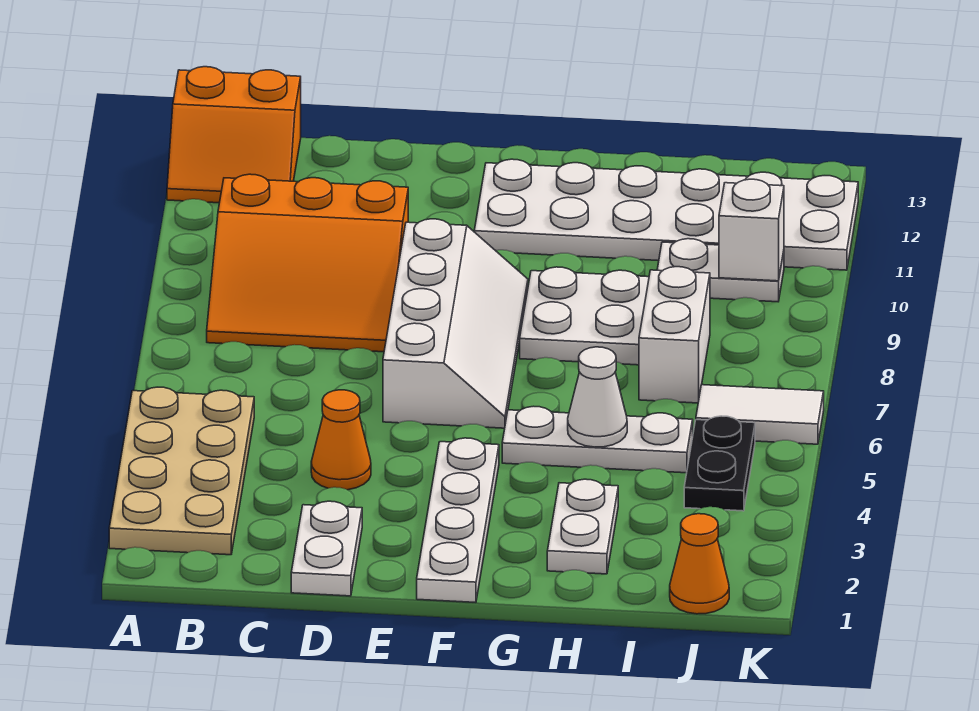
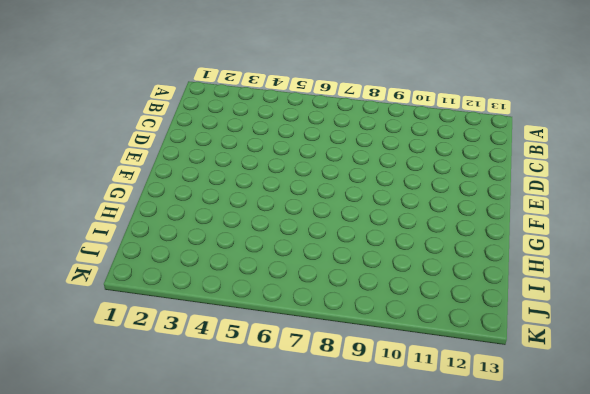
none -> tan 2x4 plate [109,387,254,555]
none -> orange 2x2 slope [167,67,301,203]
none -> orange 3x3 slope [207,174,408,352]

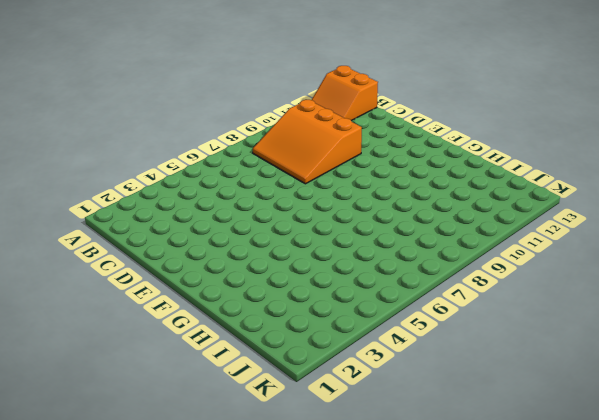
none -> tan 2x4 plate [109,387,254,555]
none -> white 1x2 plate [291,501,362,596]
none -> orange 1x1 cone [311,390,371,490]

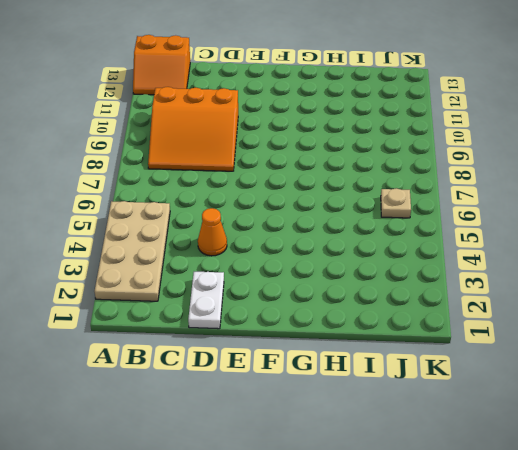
tan 1x1 plate [381,188,411,218] -> white 1x2 tile [696,385,824,444]
none -> white 2x4 slope [383,219,528,428]
none -> white 1x4 plate [417,438,499,602]
none -> white 2x6 plate [474,159,858,270]

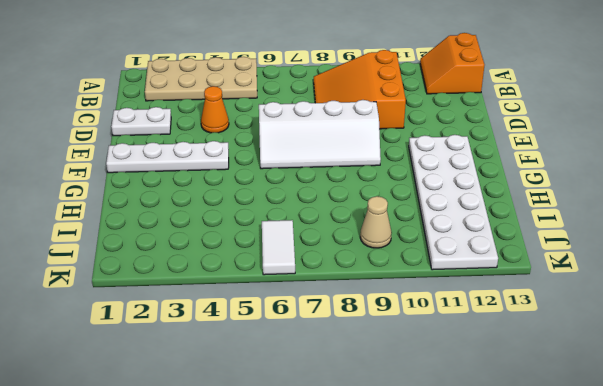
tan 1x1 cone [360,196,392,248] -> none
none -> white 1x3 plate [502,406,693,473]
none -> white 2x2 plate [520,267,649,365]
none -> white 1x2 plate [547,479,618,574]

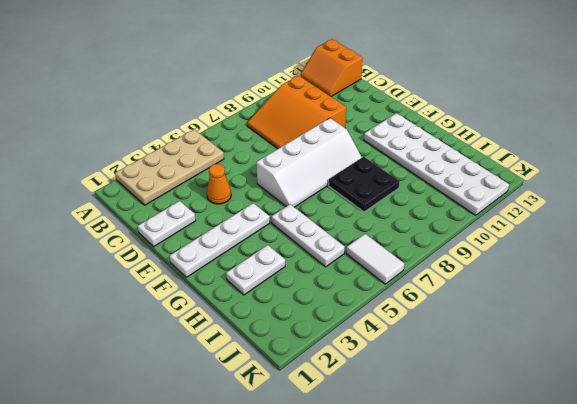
black 2x2 plate [329,157,400,212] -> white 2x2 plate [520,267,649,365]
none -> white 1x2 brick [639,267,710,403]
none -> white 1x2 plate [657,239,784,302]
none -> orange 1x1 cone [670,514,729,614]

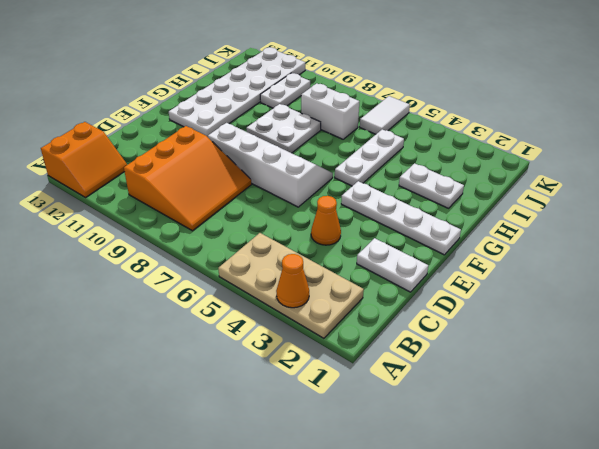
orange 1x1 cone [276,254,309,308] -> orange 1x1 cone moved to [670,514,729,614]
none -> black 1x2 plate [684,416,755,511]
none -> white 1x1 cone [568,347,627,447]
none -> white 1x1 brick [719,179,784,281]

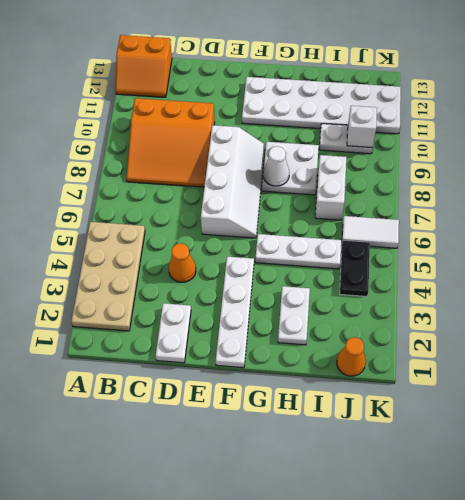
white 1x1 cone [263,146,289,186] -> white 1x1 cone moved to [568,347,627,447]

